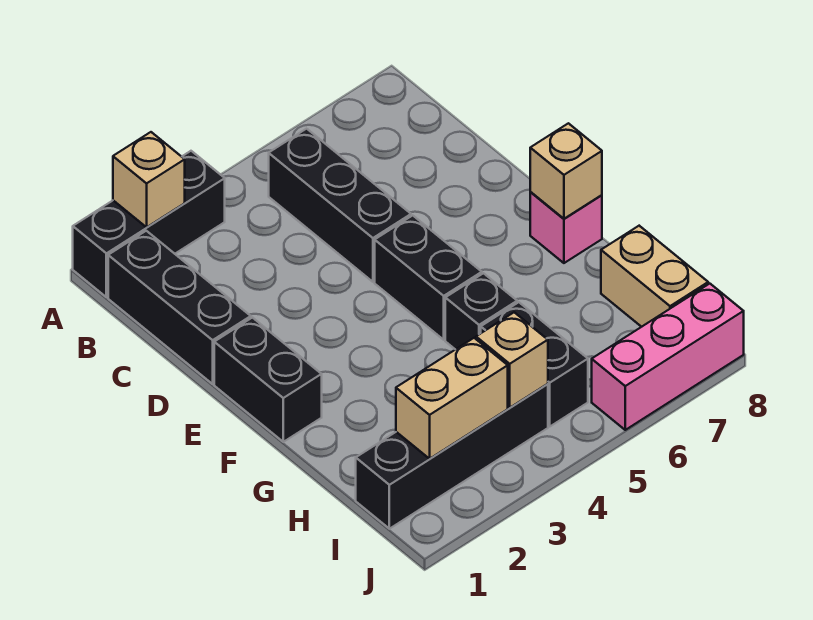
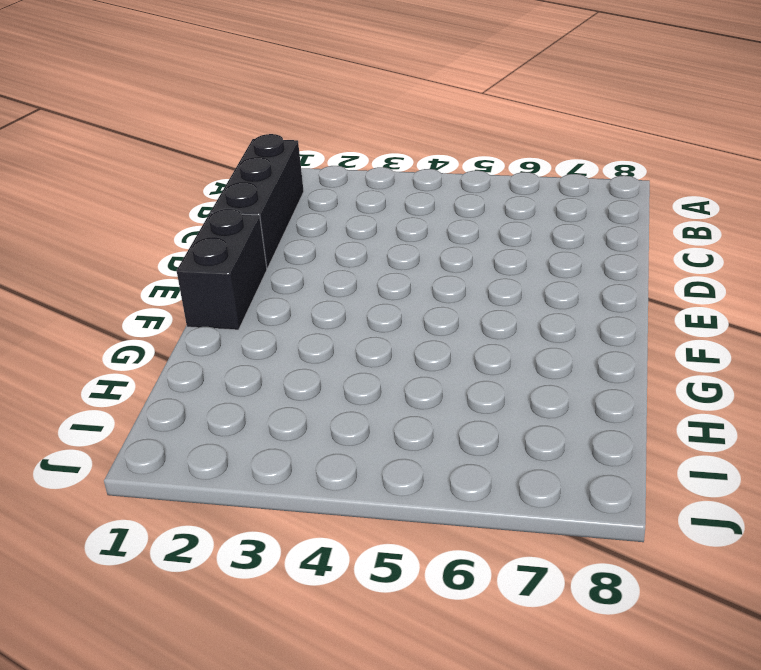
none -> black 1x3 brick [73,151,225,297]
none -> black 1x3 brick [269,129,411,282]
none -> black 1x2 brick [375,215,482,340]

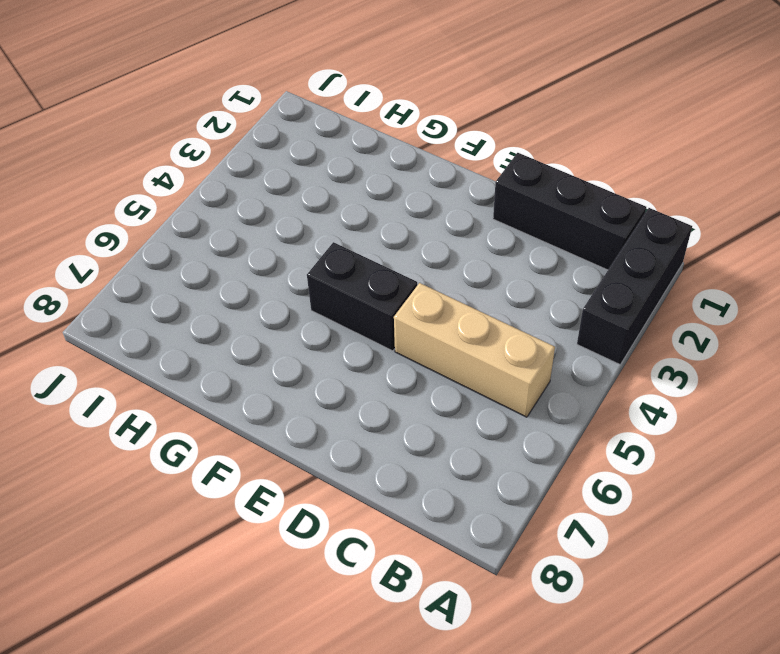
tan 1x3 brick [394,283,555,417] -> black 1x3 brick [269,129,411,282]
none -> black 1x2 brick [214,318,322,442]
none -> pink 1x1 brick [530,192,602,263]
none -> black 1x1 brick [445,273,517,350]

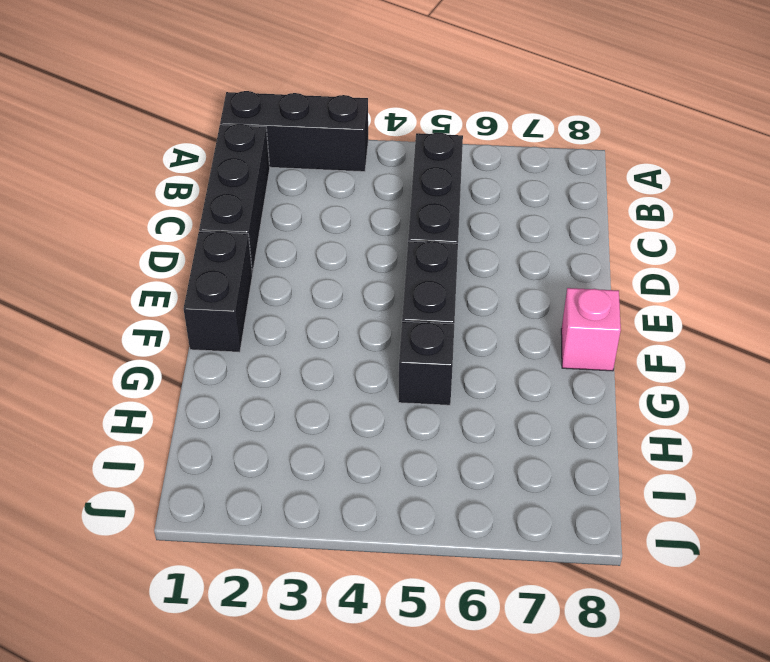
none -> black 1x2 brick [481,302,588,426]
none -> tan 1x2 brick [601,226,708,327]
none -> black 1x4 brick [356,384,548,529]

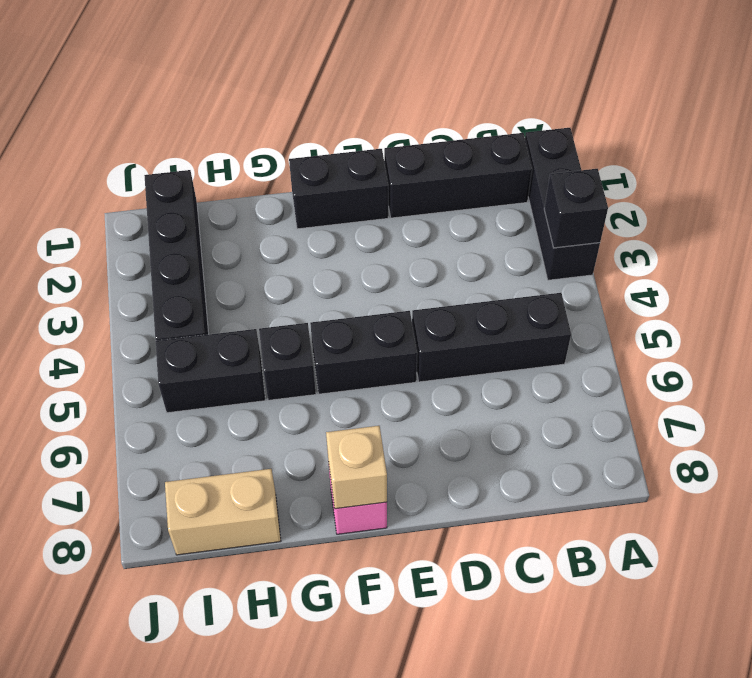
black 1x1 brick [544,169,608,248] -> none
none -> pink 1x3 brick [592,284,744,430]
none -> tan 1x1 brick [113,132,185,227]
none -> tan 1x2 brick [396,338,508,459]

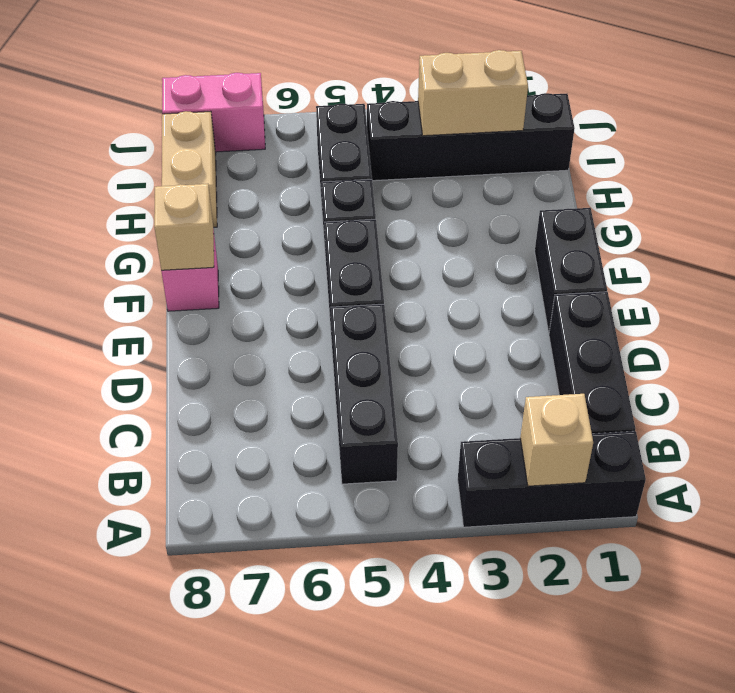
pink 1x2 brick [162,73,265,152] -> pink 1x3 brick [592,284,744,430]
none -> tan 1x1 brick [476,312,548,408]

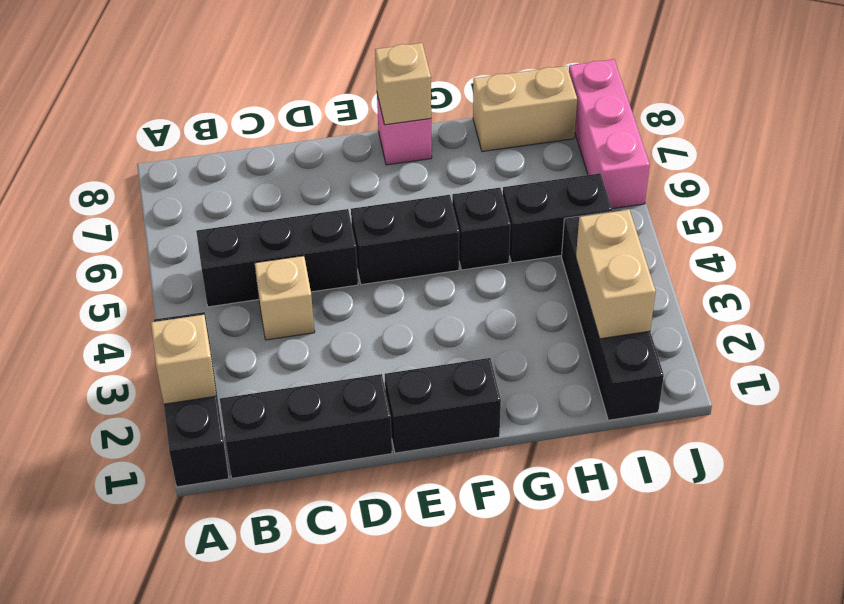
tan 1x1 brick [254,256,315,340] -> tan 1x1 brick moved to [476,312,548,408]

